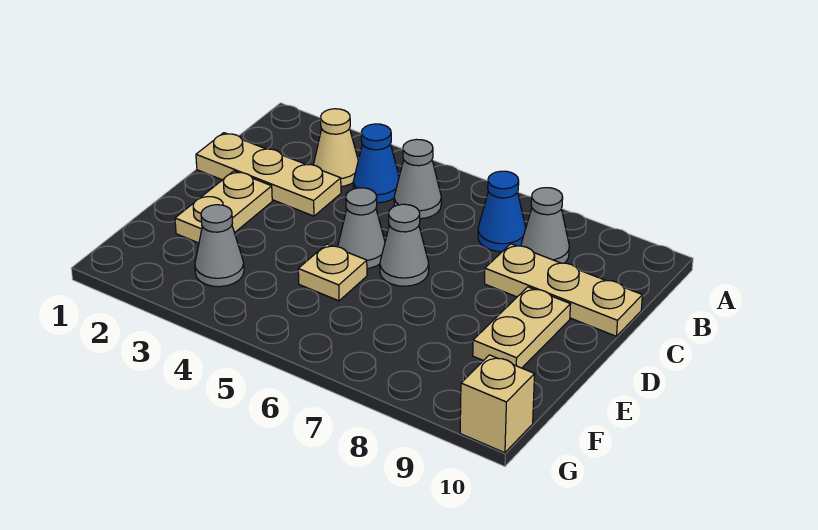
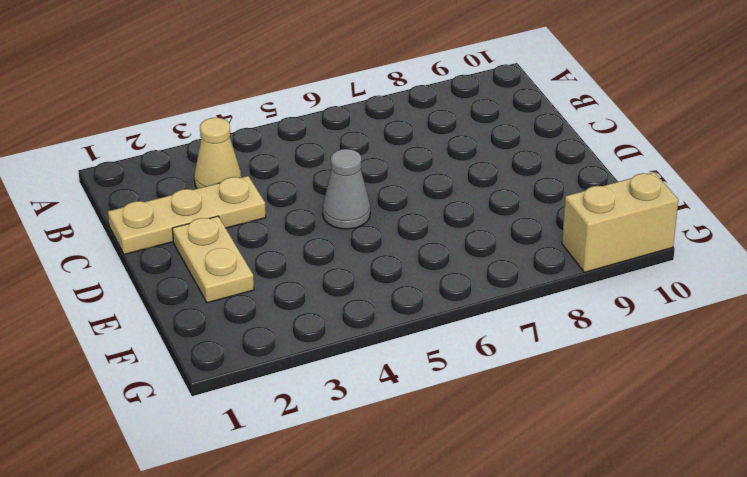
tan 1x2 brick [562,172,678,272] -> tan 1x1 brick [460,355,535,453]
none -> blue 1x1 cone [353,124,399,203]
none -> grey 1x1 cone [394,139,441,219]
none -> blue 1x1 cone [478,171,526,252]

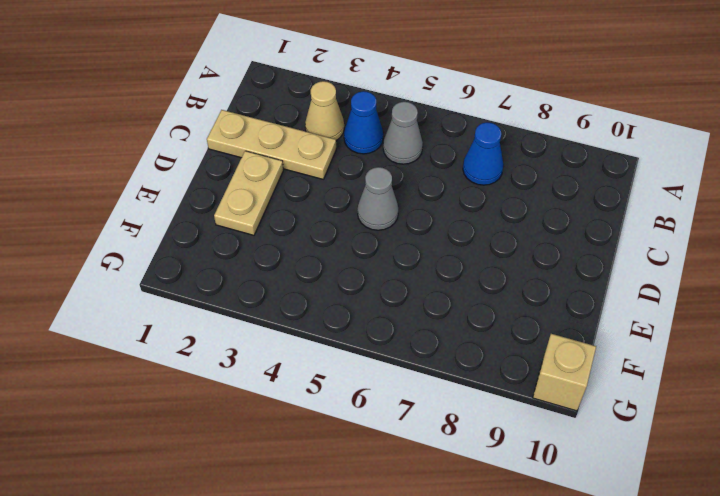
none -> grey 1x1 cone [521,188,569,263]
none -> tan 1x3 plate [485,244,642,336]
none -> grey 1x1 cone [380,204,429,286]

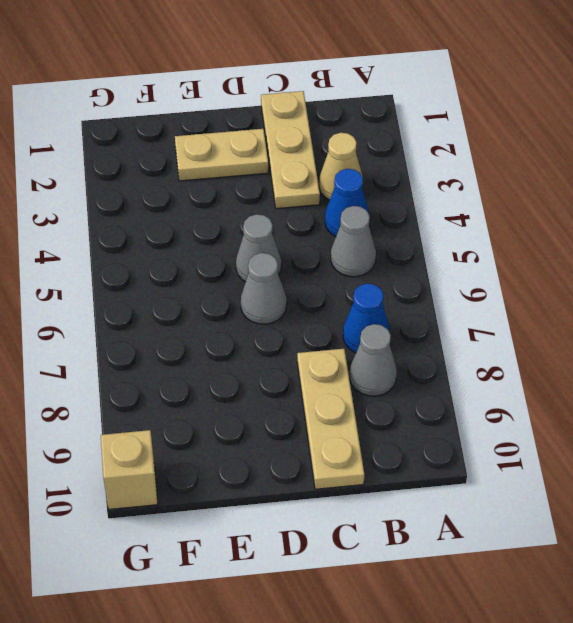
none -> tan 1x2 plate [473,287,570,368]
none -> tan 1x1 plate [298,244,367,301]
none -> grey 1x1 cone [195,205,244,287]

